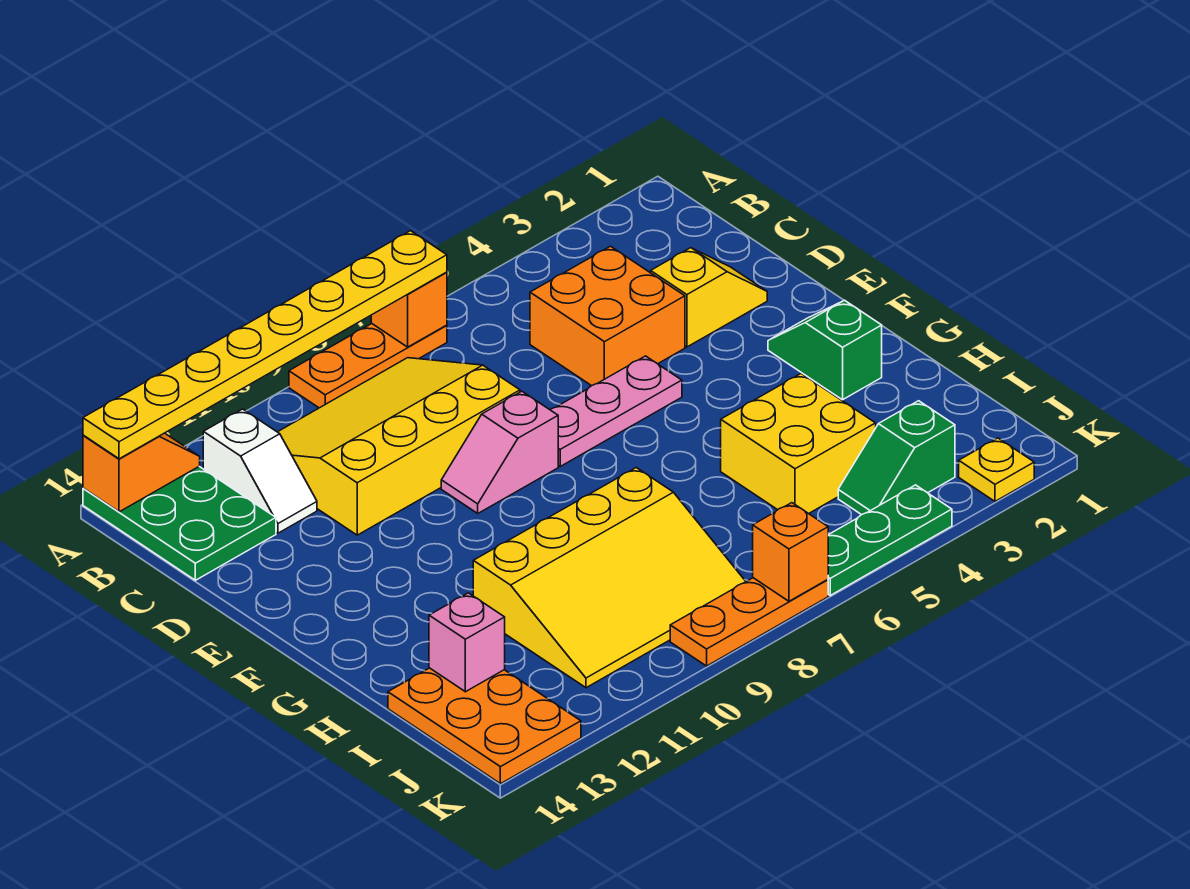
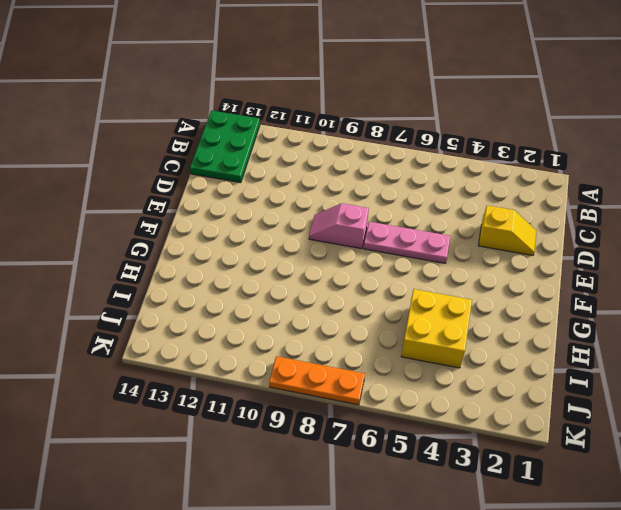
none -> orange 1x3 plate [289,323,447,408]
none -> yellow 3x4 slope [278,358,520,535]
none -> white 1x2 slope [203,409,317,533]

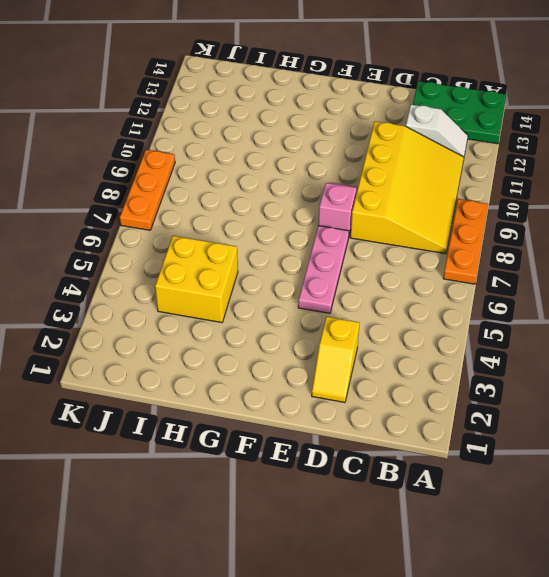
white 1x2 slope [406,105,468,157] -> white 1x2 slope turned to [203,409,317,533]
none -> orange 2x2 brick [530,246,685,386]
none -> green 1x2 slope [768,300,882,400]
none -> yellow 3x4 slope [473,468,746,688]

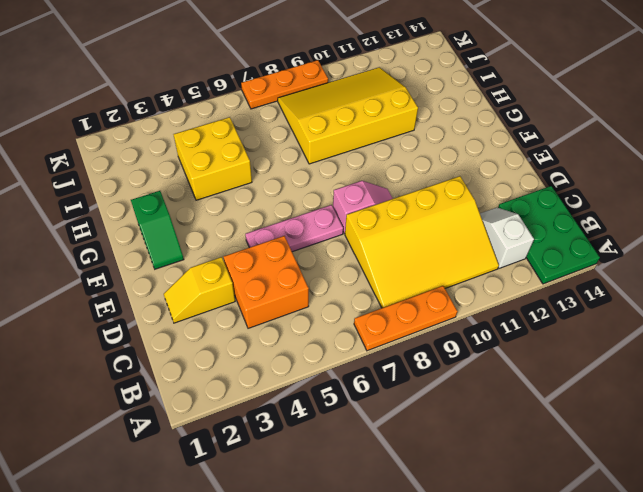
none -> orange 2x3 plate [388,668,581,784]
none -> green 1x2 slope [838,401,955,515]
none -> yellow 1x1 plate [959,438,1034,501]

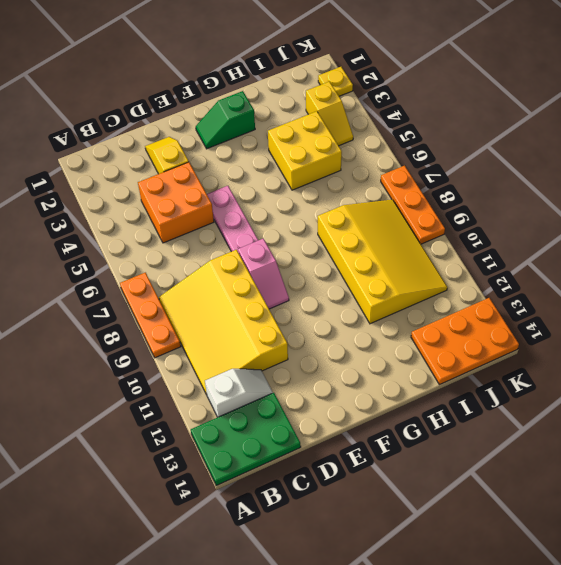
yellow 1x2 slope [306,82,353,146] -> green 1x2 slope [838,401,955,515]
none -> green 1x3 plate [828,485,952,595]
none -> orange 1x1 brick [371,272,447,347]
none -> orange 1x2 slope [83,433,200,512]

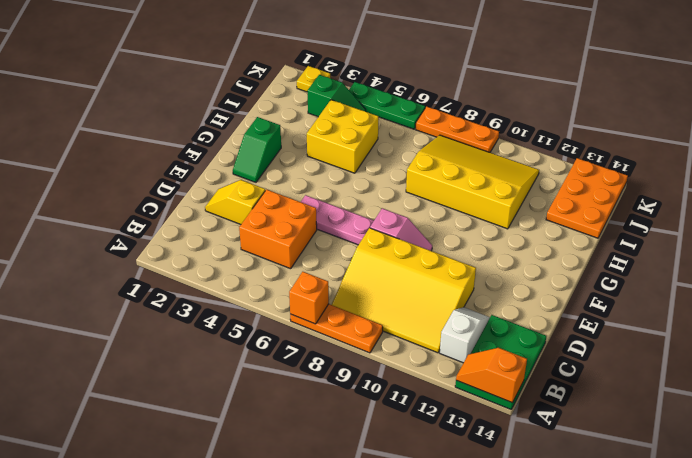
none -> pink 1x1 brick [429,593,505,692]
none -> orange 1x1 brick [753,503,828,601]
none -> yellow 1x8 plate [83,231,447,459]

